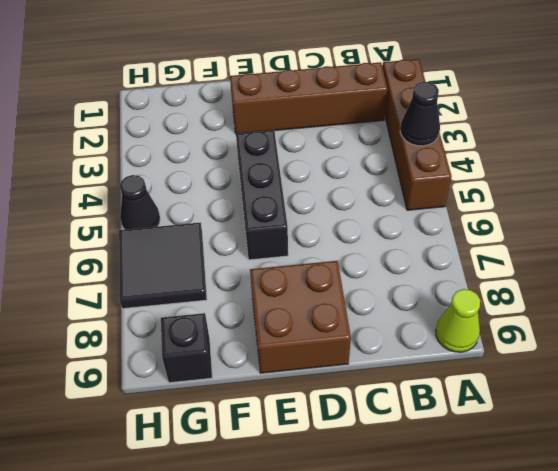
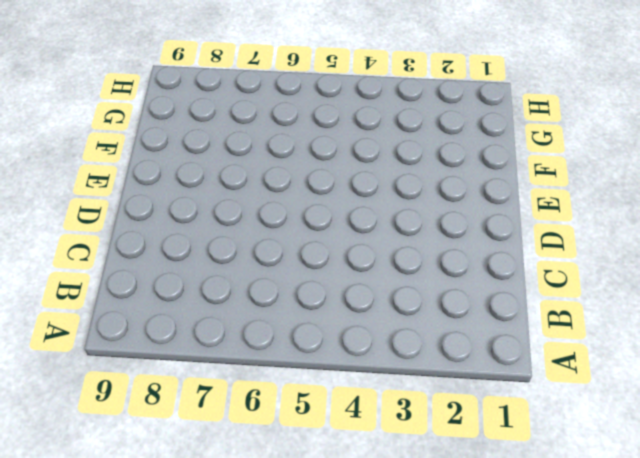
none -> brown 1x4 brick [383,59,452,210]
none -> lime 1x1 cone [436,289,480,352]

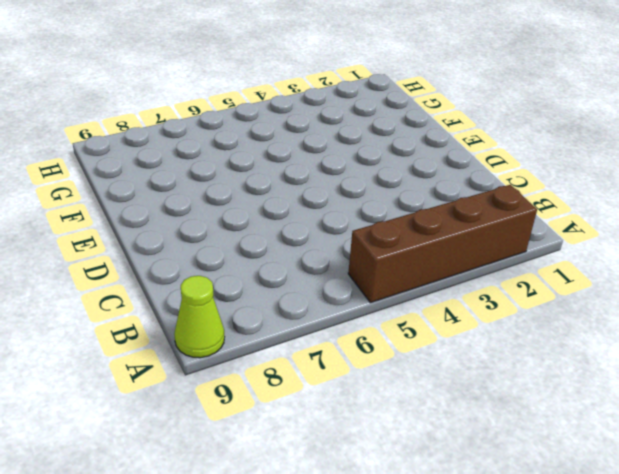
none -> brown 1x4 brick [230,62,388,134]
none -> brown 2x2 brick [250,261,351,373]

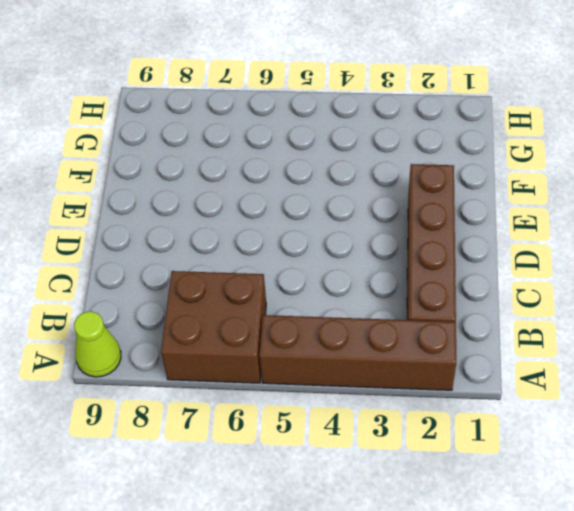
brown 2x2 brick [161,271,266,383] -> brown 2x2 brick moved to [250,261,351,373]
none -> black 1x3 brick [236,130,288,260]
none -> black 2x2 tile [119,223,207,309]

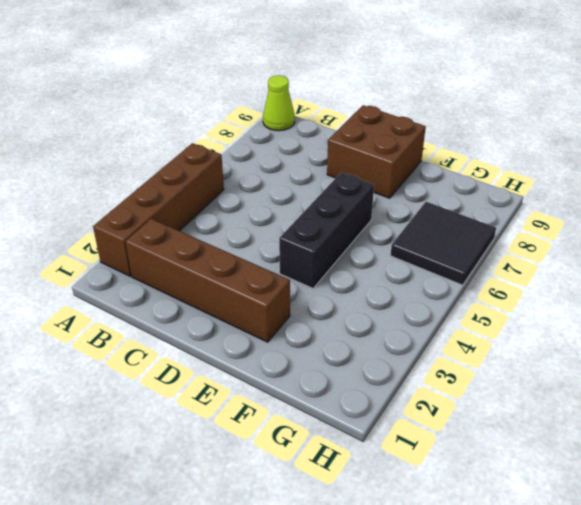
none -> black 1x1 brick [161,313,212,383]
none -> black 1x1 cone [120,175,160,230]

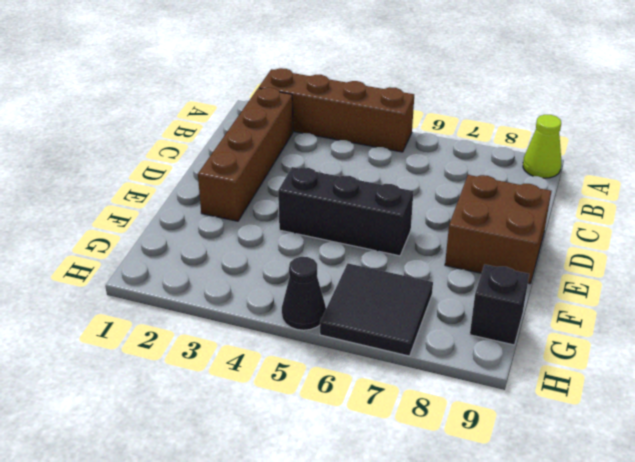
none -> black 1x1 cone [400,82,440,146]

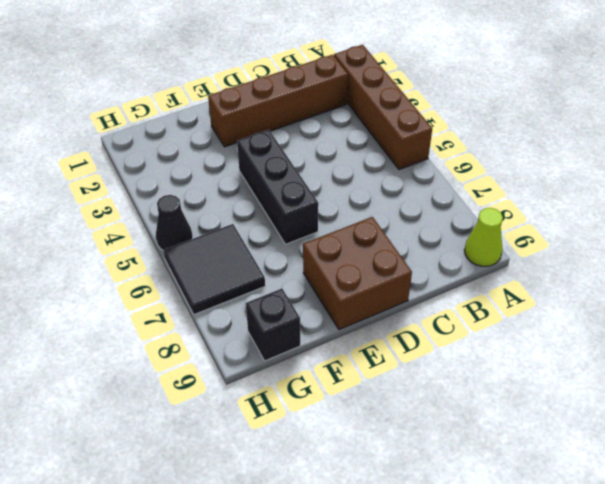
none -> black 1x1 cone [400,82,440,146]

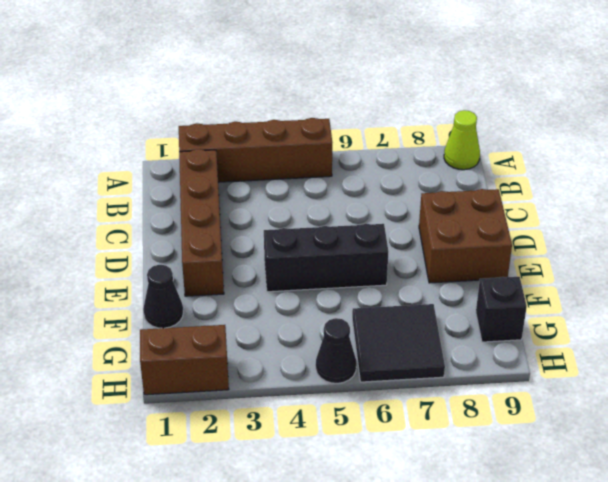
black 1x1 cone [143,265,183,328] -> black 1x1 cone moved to [400,82,440,146]
brown 1x2 brick [140,325,229,395] -> none

